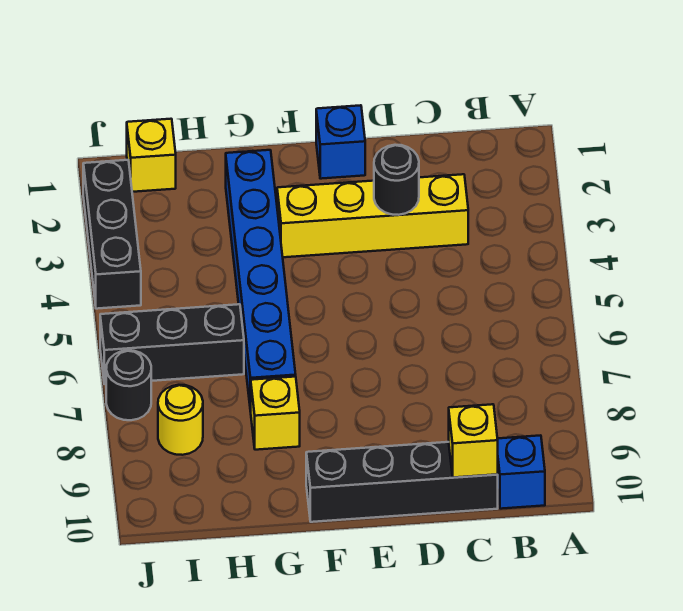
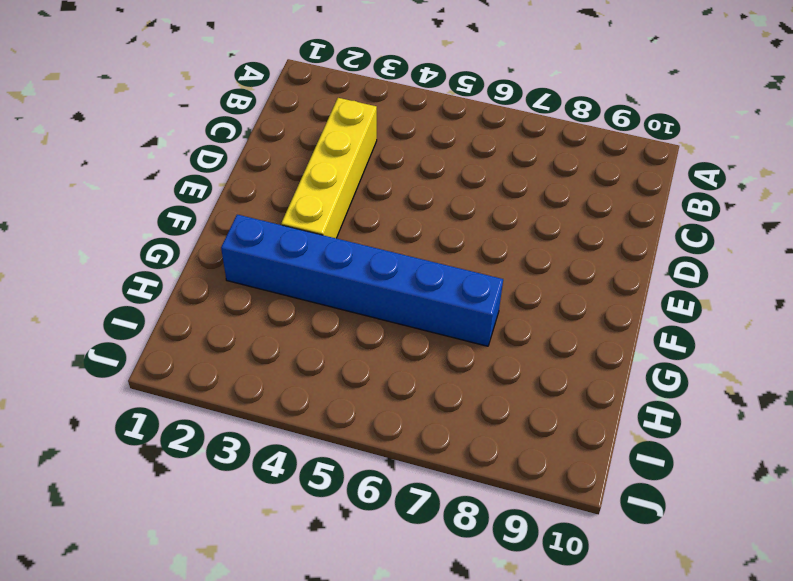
none -> blue 1x1 brick [497,435,545,509]
none -> black 1x4 brick [306,442,498,522]
none -> blue 1x1 brick [316,105,365,179]

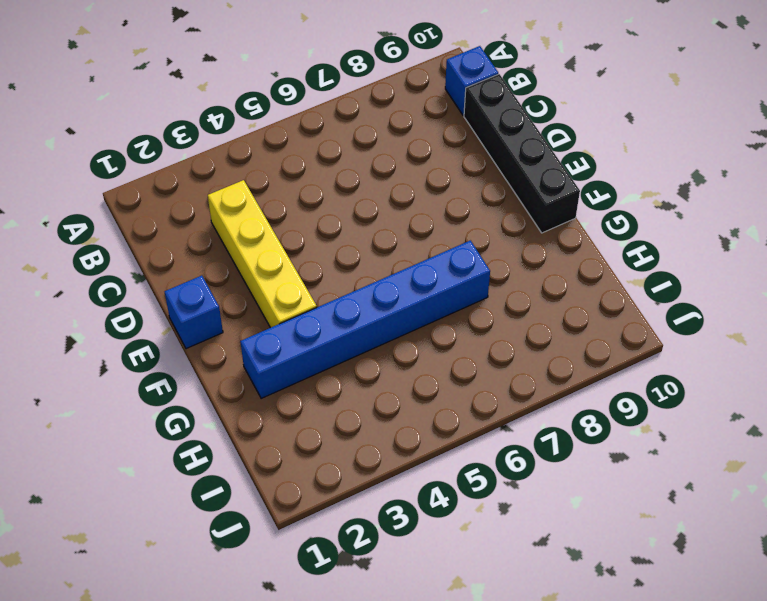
none -> yellow 1x1 brick [251,377,300,450]
none -> black 1x3 brick [100,304,244,384]
none -> yellow 1x1 brick [127,119,176,192]

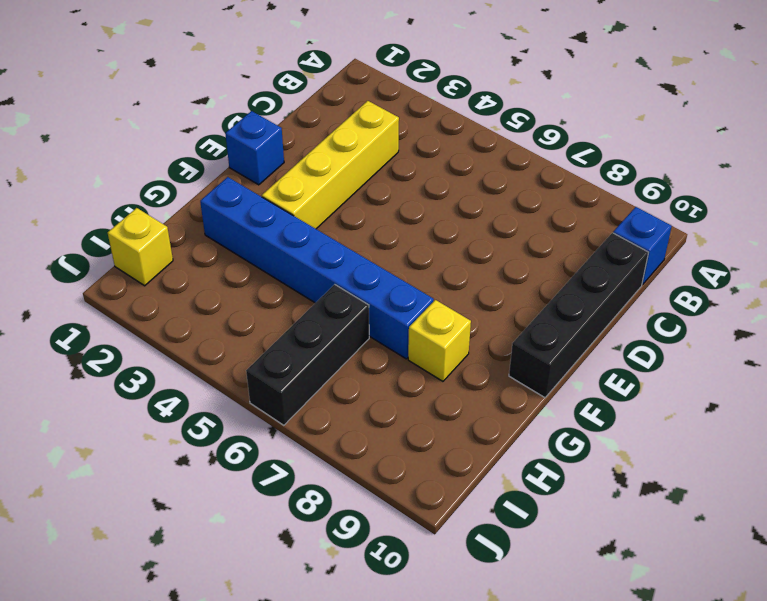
none -> yellow 1x1 round brick [158,385,203,455]
none -> black 1x3 brick [83,160,141,309]
none -> black 1x1 round brick [106,350,151,420]

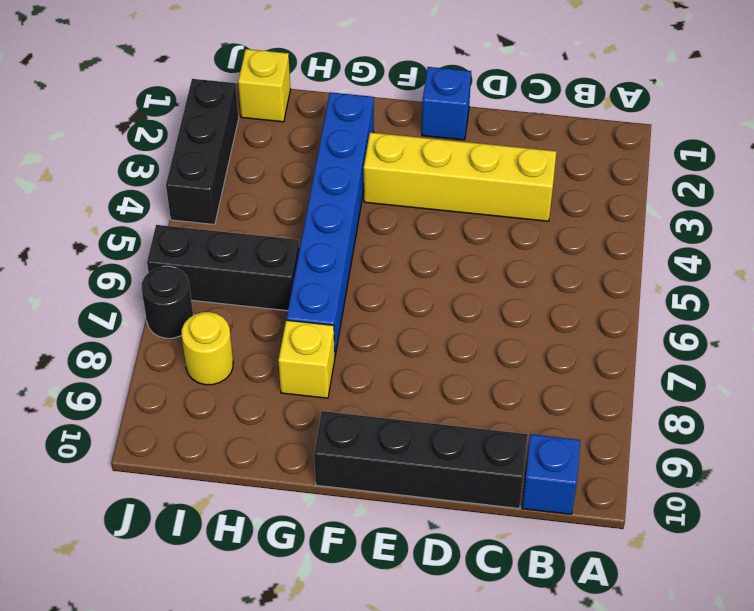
none -> yellow 1x1 brick [449,404,498,478]
none -> black 1x1 round brick [374,145,419,215]

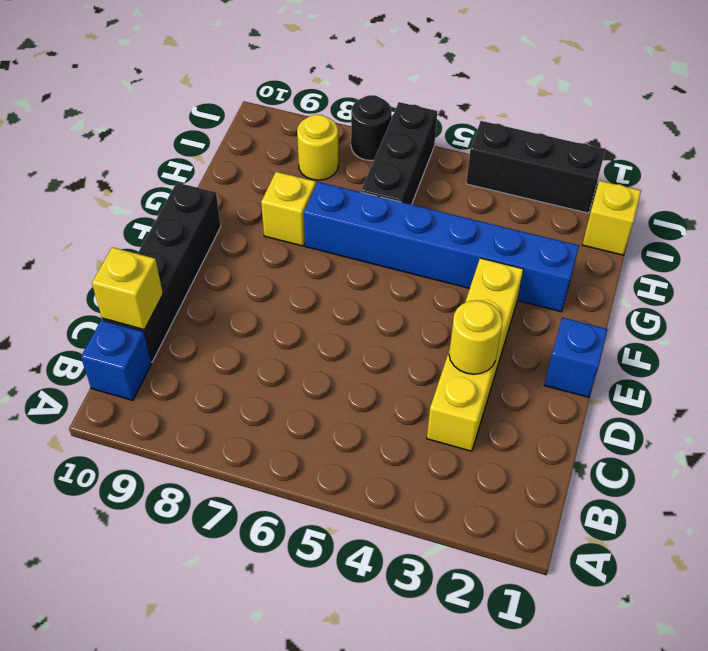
yellow 1x1 round brick [449,300,502,374] -> black 1x1 round brick [374,145,419,215]

